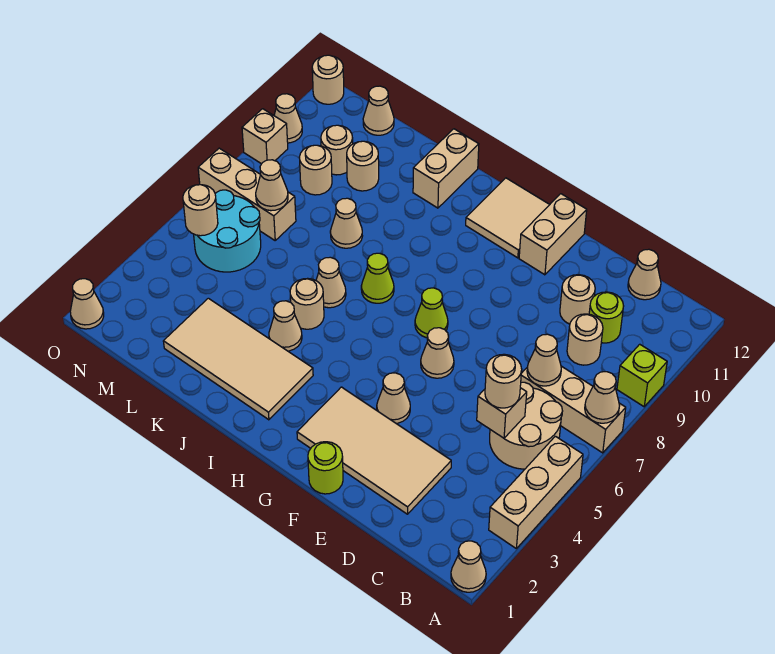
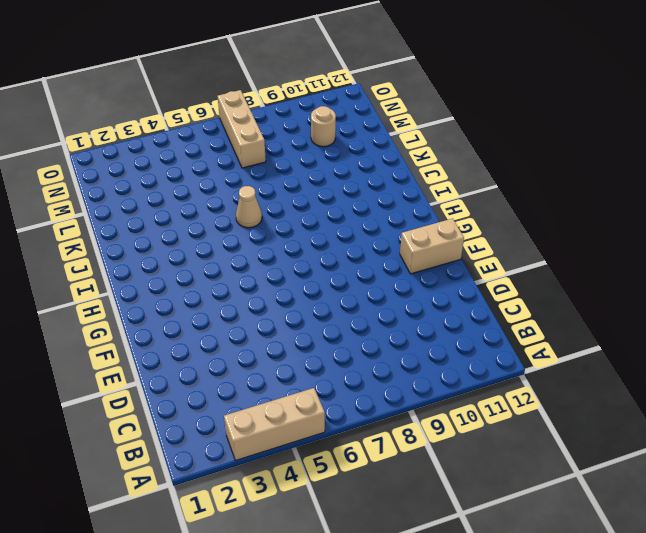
none -> tan 1x1 cone [451,541,486,592]
none -> tan 1x3 brick [521,366,626,453]
none -> lime 1x1 brick [617,344,667,407]
none -> tan 2x2 round brick [490,382,562,469]

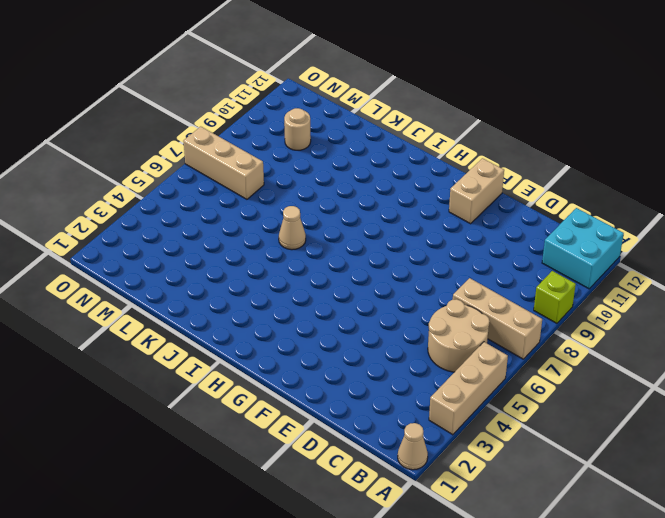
cyan 2x2 brick [542,208,624,289] -> none
none -> tan 1x1 round brick [567,314,603,365]
none -> lime 1x1 round brick [589,292,623,343]
none -> tan 1x1 cone [628,249,661,300]
none -> tan 2x4 tile [297,387,451,514]

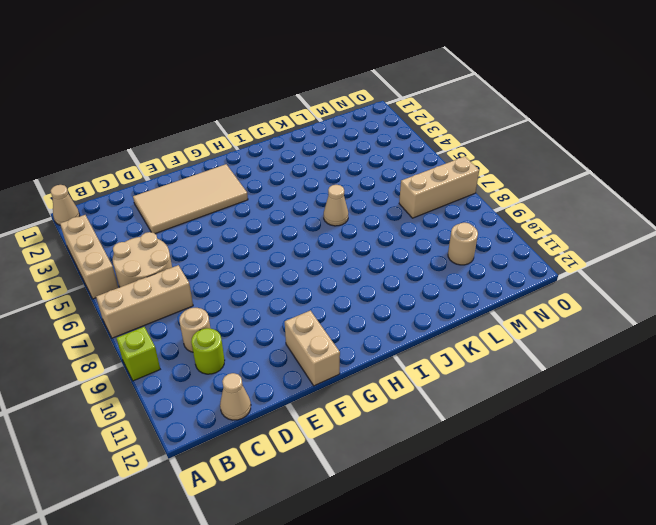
none -> tan 1x1 round brick [560,275,595,324]
none -> lime 1x1 round brick [308,442,343,494]
none -> tan 1x1 cone [377,373,410,423]
none -> tan 1x1 cone [421,328,454,378]

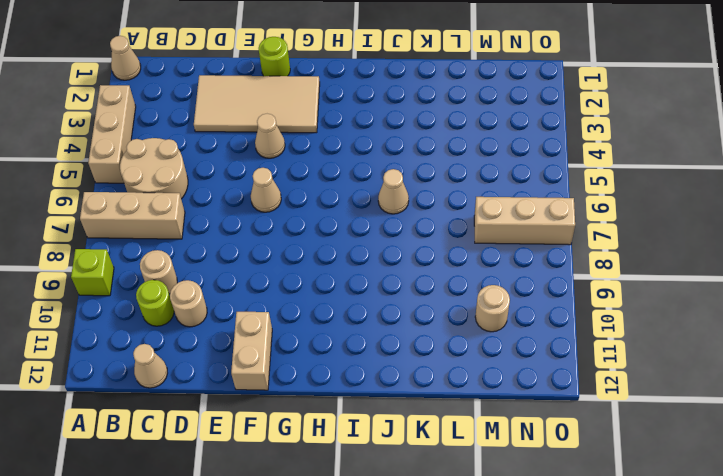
none -> lime 1x1 cone [415,288,448,338]
none -> tan 2x2 tile [466,178,550,258]
none -> tan 2x4 tile [163,298,313,420]
none -> lime 1x1 cone [361,253,394,303]

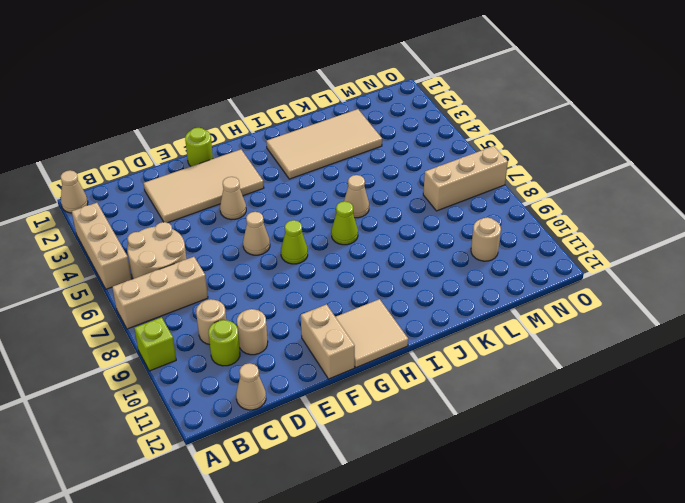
none -> tan 1x1 cone [269,301,302,351]
none -> tan 1x1 round brick [290,278,324,329]
none -> tan 1x2 brick [413,129,479,208]
none -> tan 1x1 cone [330,198,362,248]

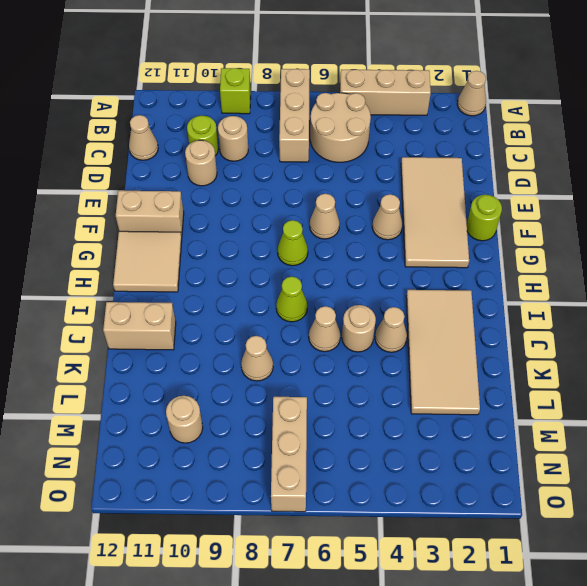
none -> tan 1x1 round brick [347,141,379,191]
none -> cyan 2x2 round brick [194,190,261,272]
none -> tan 1x1 round brick [300,145,332,195]
none -> tan 1x1 cone [363,86,394,135]

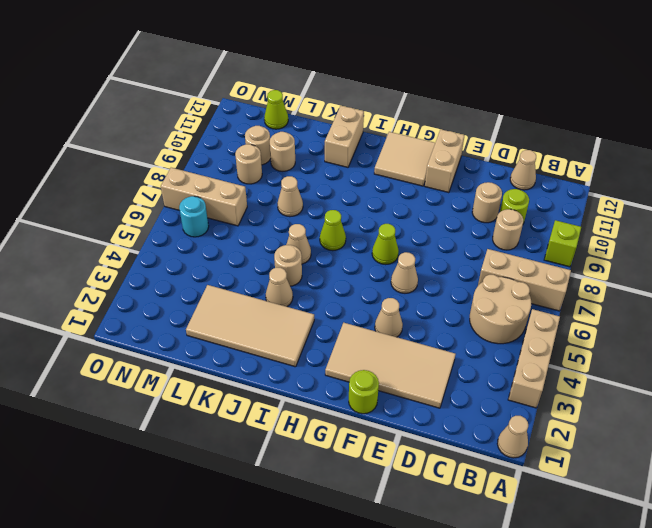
lime 1x1 cone [264,90,288,129] -> tan 1x1 cone [363,86,394,135]
cyan 1x1 round brick [179,196,209,237] -> cyan 2x2 round brick [194,190,261,272]
none -> tan 1x1 cone [70,279,104,329]
none -> tan 1x1 brick [242,109,288,164]
none -> tan 1x1 cone [274,94,302,143]
none -> tan 1x1 round brick [312,55,344,104]

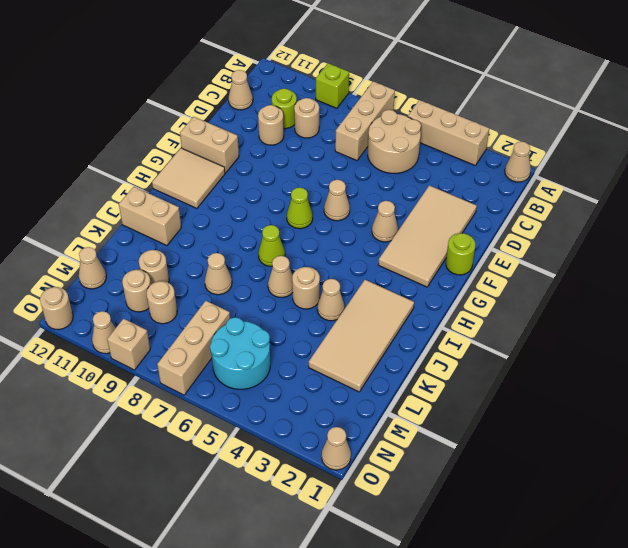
none -> tan 1x1 cone [585,372,619,423]
none -> tan 1x1 brick [477,388,527,438]
none -> tan 1x1 cone [527,334,561,386]
none -> tan 1x1 cone [256,160,288,211]

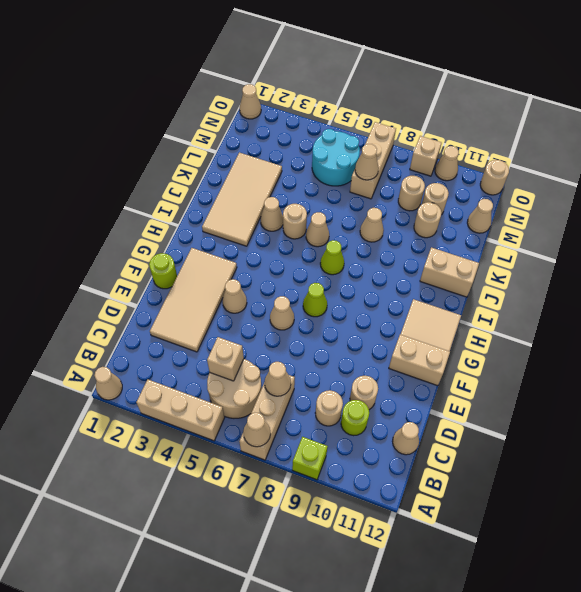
none -> tan 1x1 round brick [183,185,218,236]
none -> tan 1x1 round brick [485,354,522,408]

